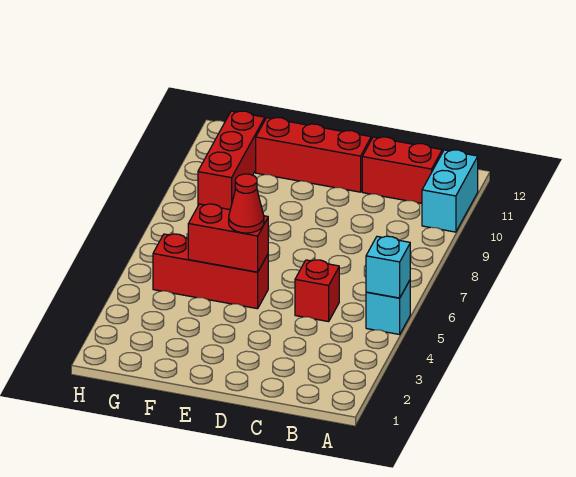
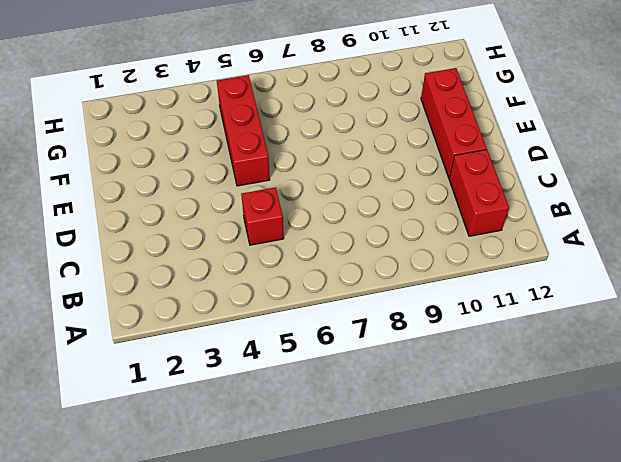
none -> cyan 1x1 brick [366,281,410,334]
none -> cyan 1x2 brick [422,150,478,232]

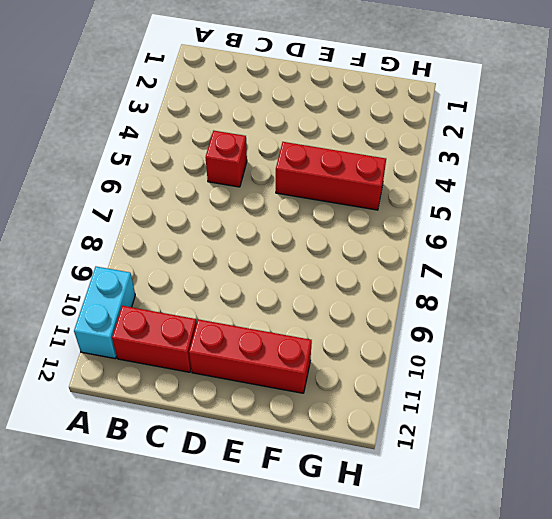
none -> cyan 1x1 brick [366,281,410,334]
none -> red 1x3 brick [198,111,265,209]

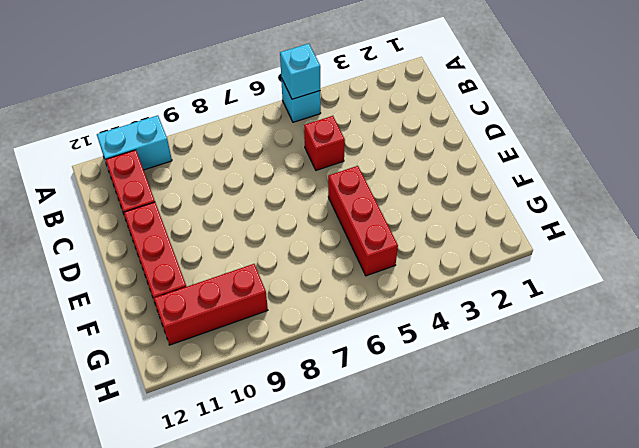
none -> red 1x2 brick [188,204,268,272]
none -> red 1x1 cone [229,174,264,233]

